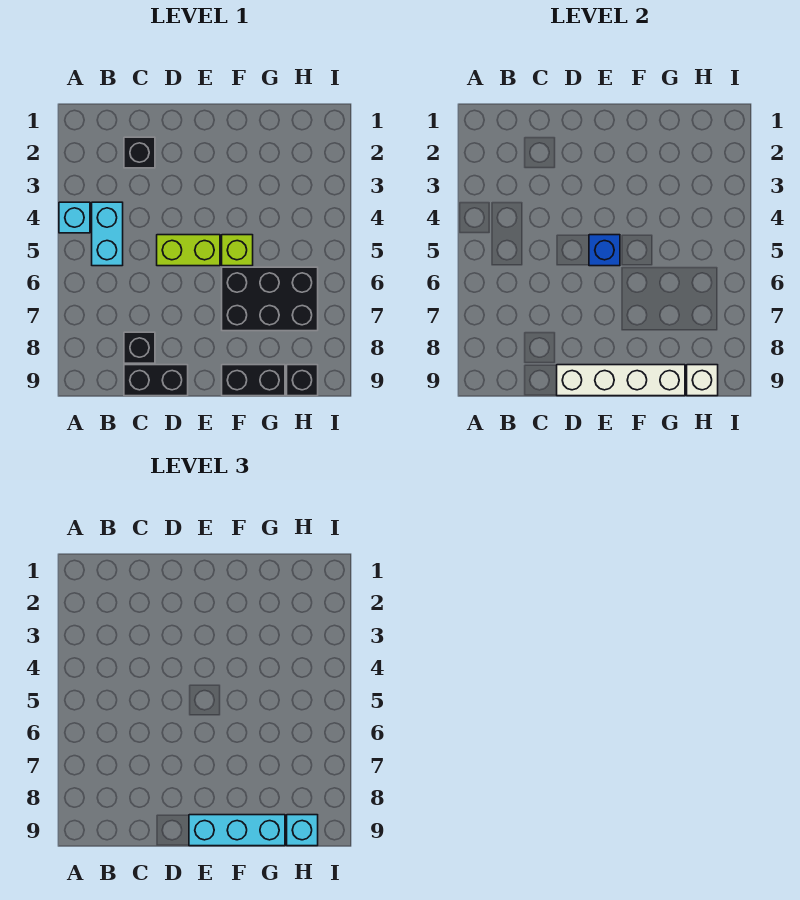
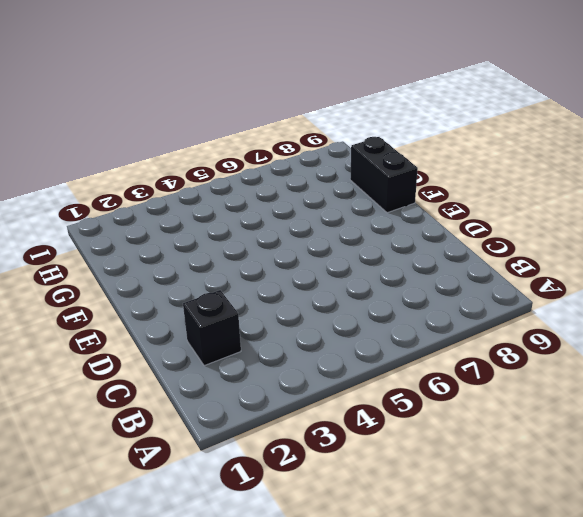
none -> cyan 1x1 brick [59,202,90,233]
none -> cyan 1x2 brick [92,202,123,266]
none -> black 1x1 brick [124,332,155,363]

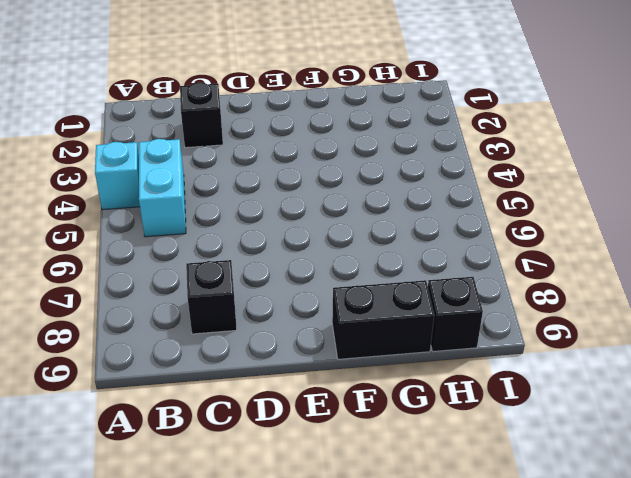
none -> black 1x2 brick [124,365,188,396]
none -> lime 1x2 brick [157,235,220,266]
none -> lime 1x1 brick [222,235,253,266]

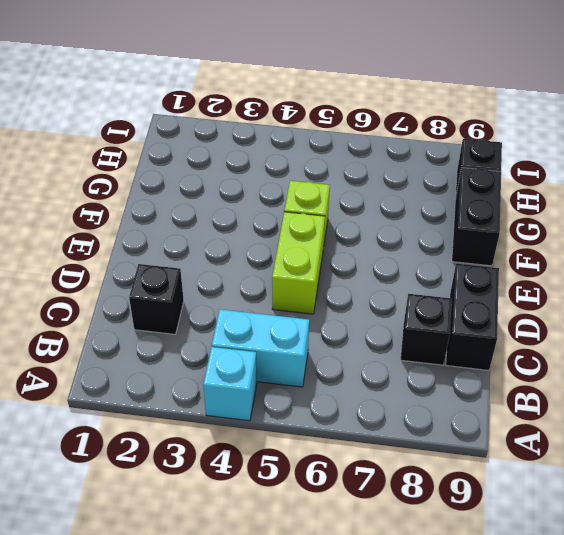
none -> black 2x3 brick [222,267,318,331]
none -> white 1x4 brick [557,365,685,396]
none -> blue 1x1 brick [589,235,620,266]

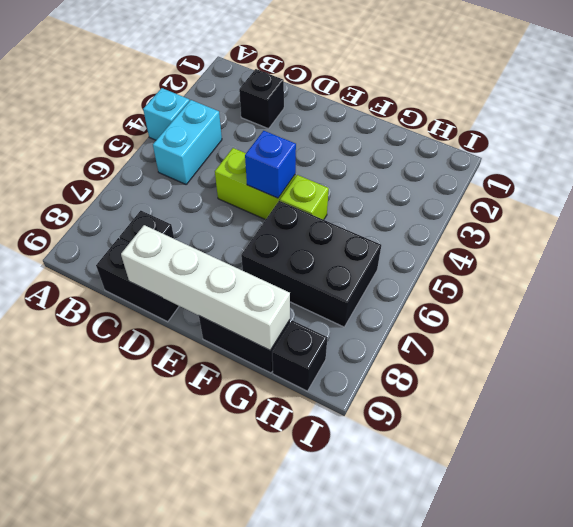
none -> white 1x1 brick [687,365,718,396]
none -> cyan 1x3 brick [189,815,285,846]
none -> cyan 1x1 brick [287,815,318,846]

